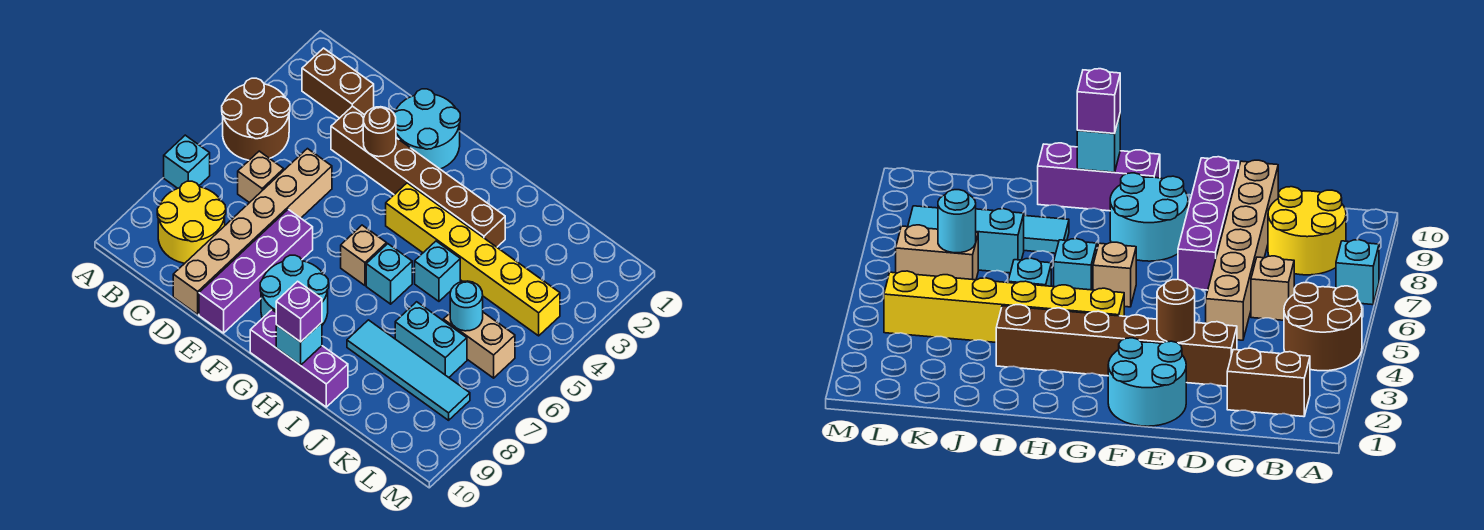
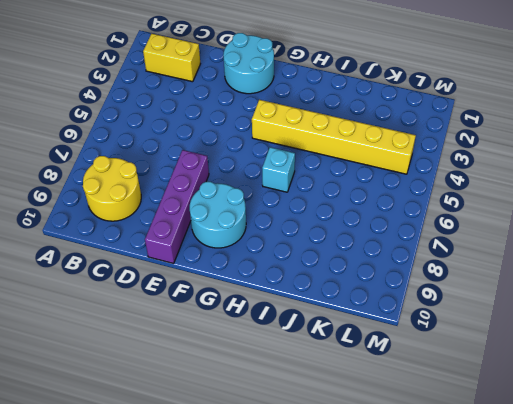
yellow 1x2 brick [143,34,200,82] -> brown 1x2 brick [302,48,374,118]
none -> brown 2x2 round brick [222,78,290,160]
none -> cyan 1x1 brick [164,135,210,188]
none -> tan 1x1 brick [238,151,284,203]

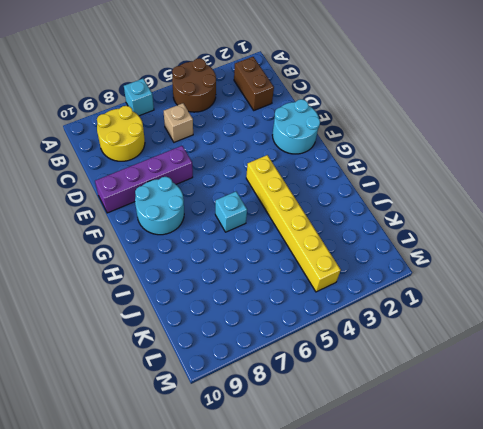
none -> brown 1x6 brick [331,106,505,247]
none -> tan 1x6 brick [173,149,332,315]
none -> tan 1x1 brick [341,225,387,285]

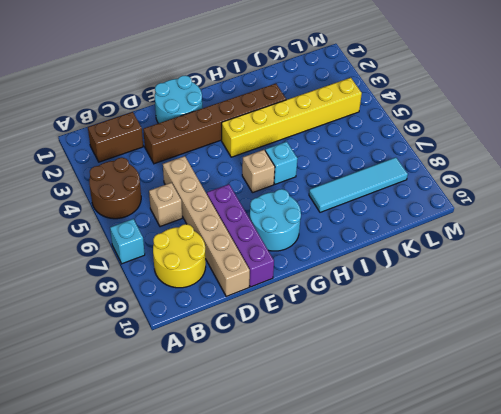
none -> purple 1x3 brick [250,310,348,407]
none -> cyan 1x1 brick [415,241,460,301]
none -> cyan 1x2 brick [395,302,467,377]

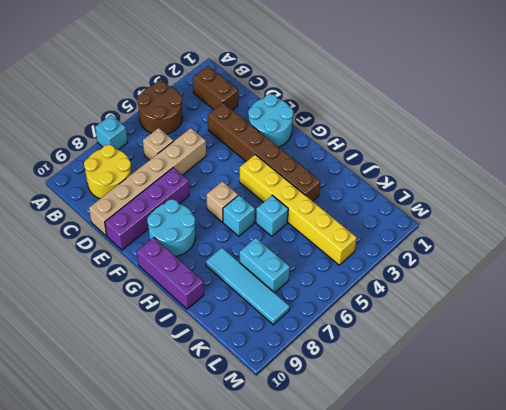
none -> tan 1x2 brick [443,312,515,378]
none -> brown 1x1 round brick [363,107,396,157]
none -> cyan 1x1 brick [276,323,322,365]

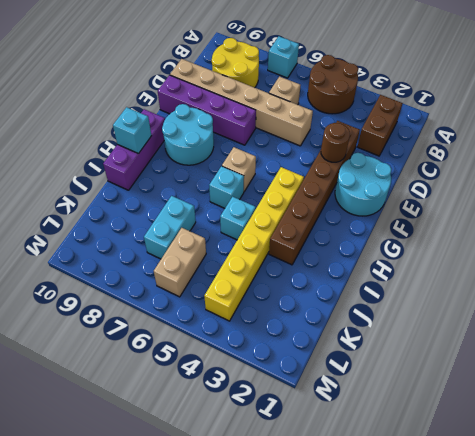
none -> cyan 1x4 tile [347,320,470,420]
none -> cyan 1x1 round brick [450,281,483,331]
none -> purple 1x1 brick [276,281,322,342]

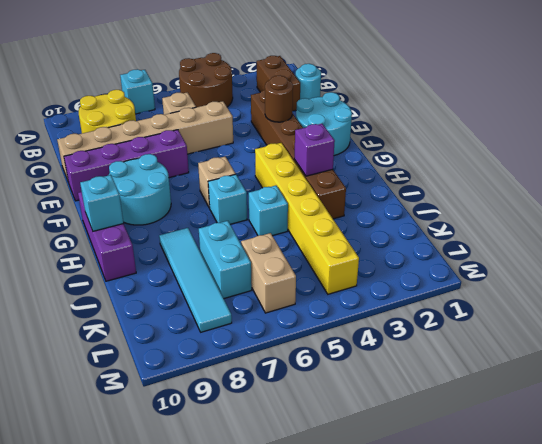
cyan 1x1 round brick [295,64,321,99] -> cyan 1x1 round brick moved to [450,281,483,331]
purple 1x1 brick [294,124,335,176] -> purple 1x1 brick moved to [276,281,322,342]

